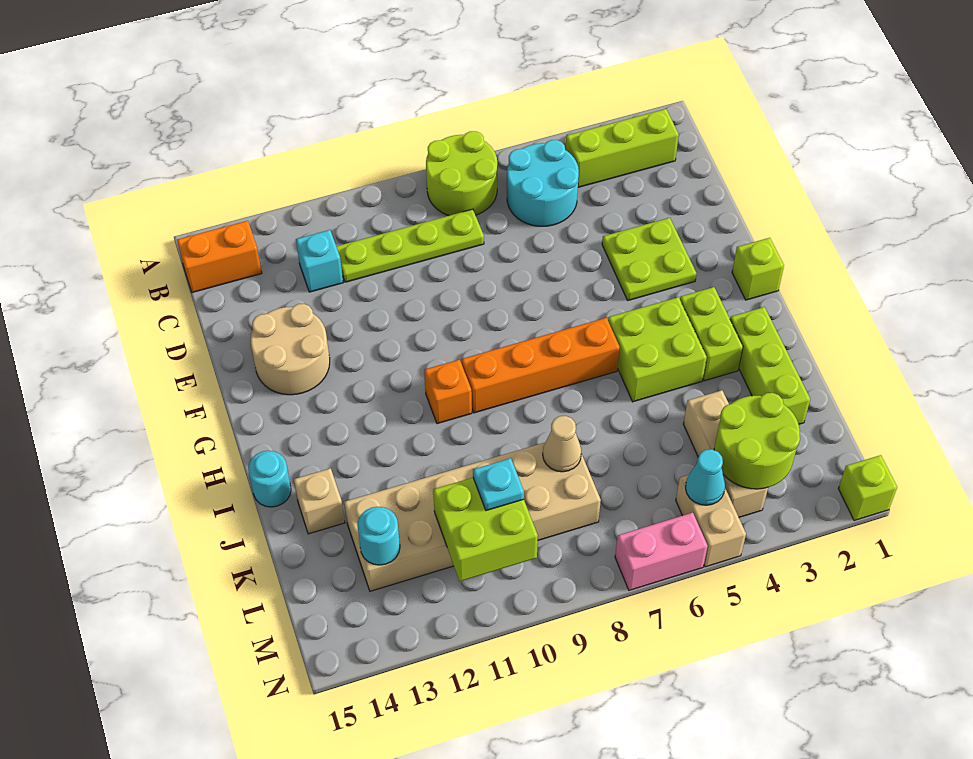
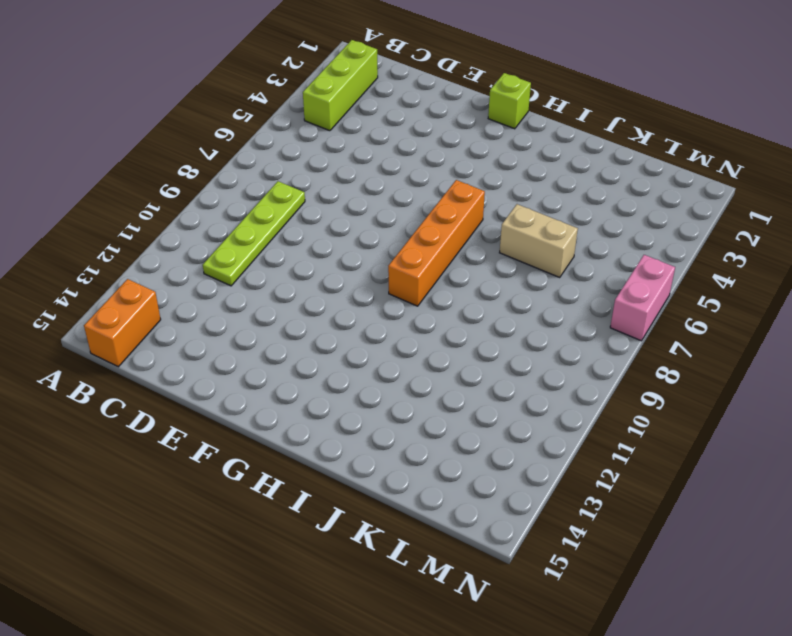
tan 1x2 brick [500,204,578,277] -> tan 1x2 brick moved to [676,475,746,567]
none -> lime 2x2 round brick [426,131,497,215]
none -> cyan 2x2 round brick [507,140,579,226]
none -> cyan 1x1 brick [296,230,343,292]

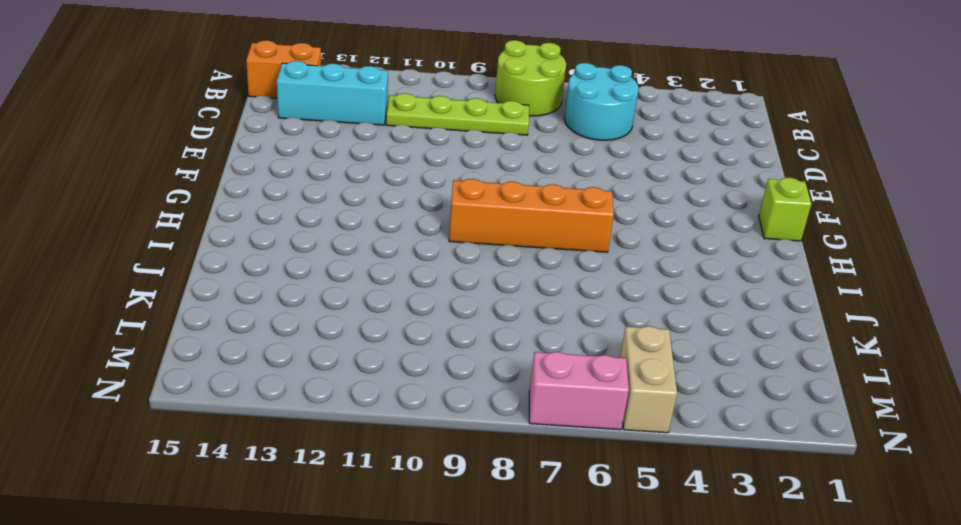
cyan 1x3 brick [277,61,388,125] -> cyan 1x1 brick [296,230,343,292]
none -> lime 1x3 brick [566,109,679,187]
none -> lime 2x2 plate [602,218,697,300]
none -> tan 2x2 round brick [250,304,330,395]

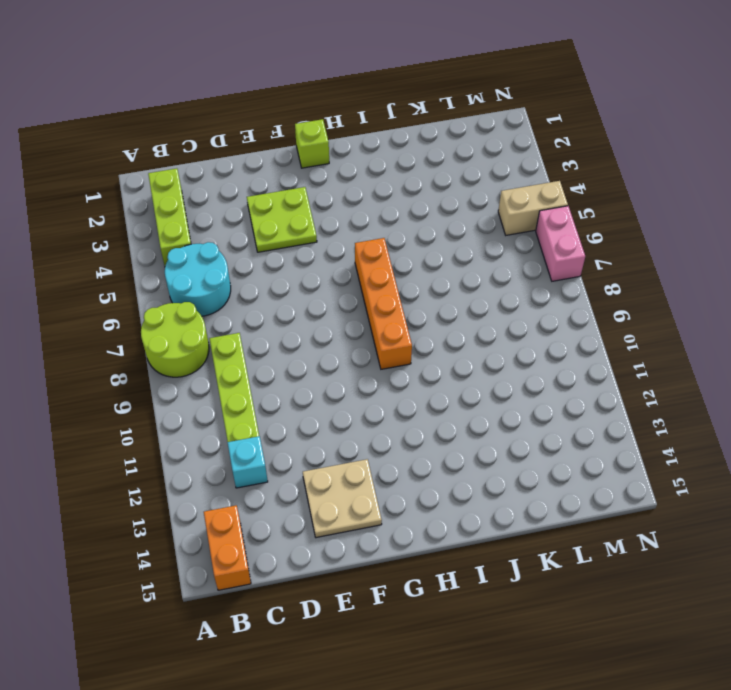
tan 2x2 plate [303,459,382,538] -> tan 2x2 round brick [250,304,330,395]
none -> lime 1x2 brick [680,287,743,381]
none -> lime 2x2 brick [608,297,707,402]
none -> orange 1x1 brick [424,360,472,424]

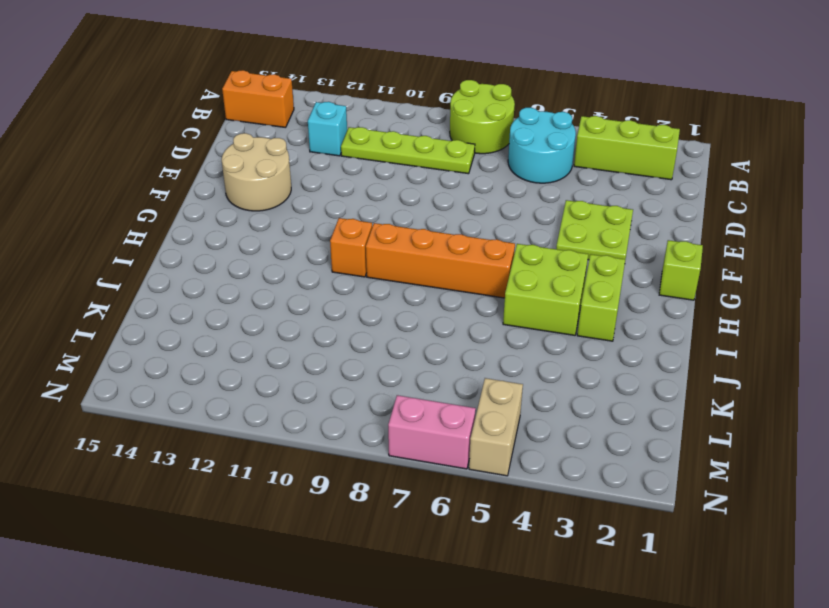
none -> lime 1x3 brick [730,307,810,424]
none -> cyan 1x1 round brick [248,451,291,507]
none -> tan 1x1 brick [294,468,345,534]

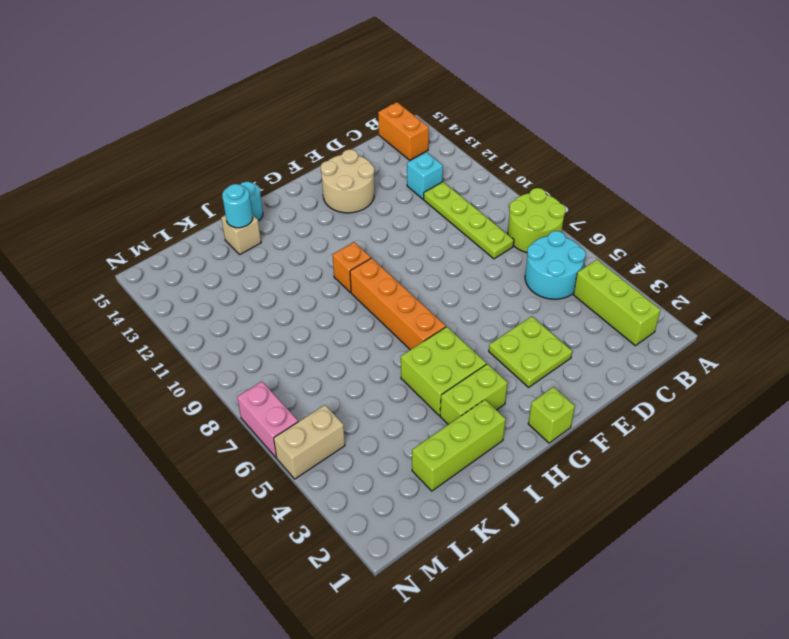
cyan 1x1 round brick [222,184,253,228] -> cyan 1x1 round brick moved to [357,507,400,565]
none -> tan 1x3 brick [683,390,768,517]
none -> tan 2x6 brick [344,443,601,591]
none -> lime 1x1 brick [838,455,897,521]

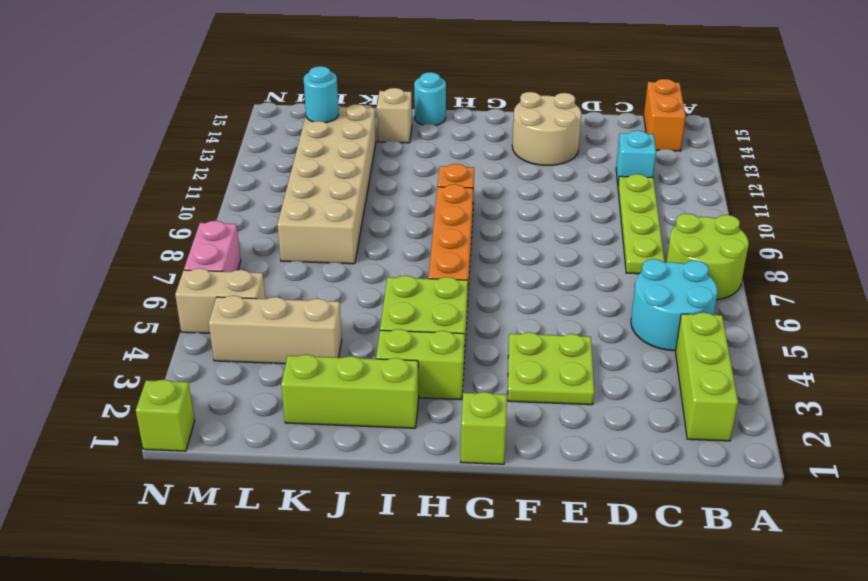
none -> tan 1x1 cone [543,416,581,472]
none -> lime 2x2 round brick [714,393,800,489]
none -> lime 2x2 brick [433,478,538,581]

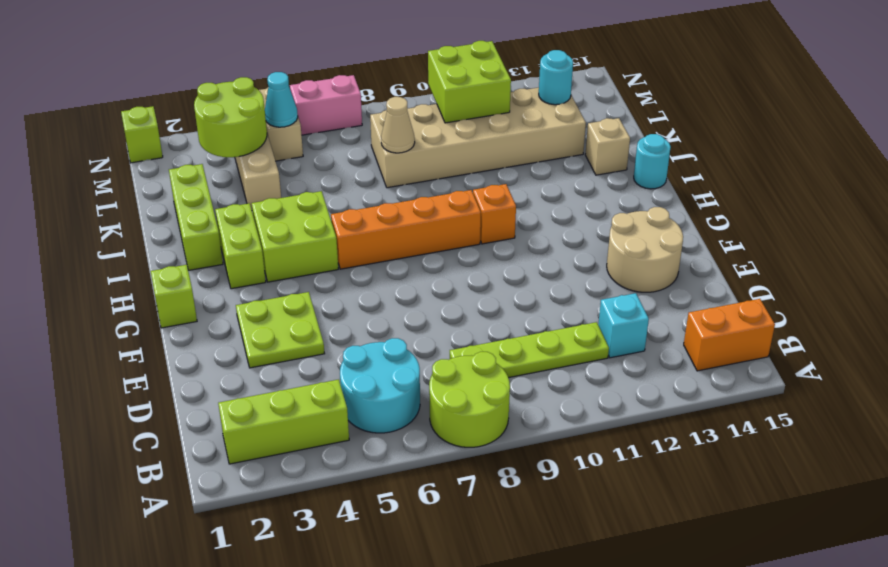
none -> cyan 1x1 plate [473,458,524,511]

